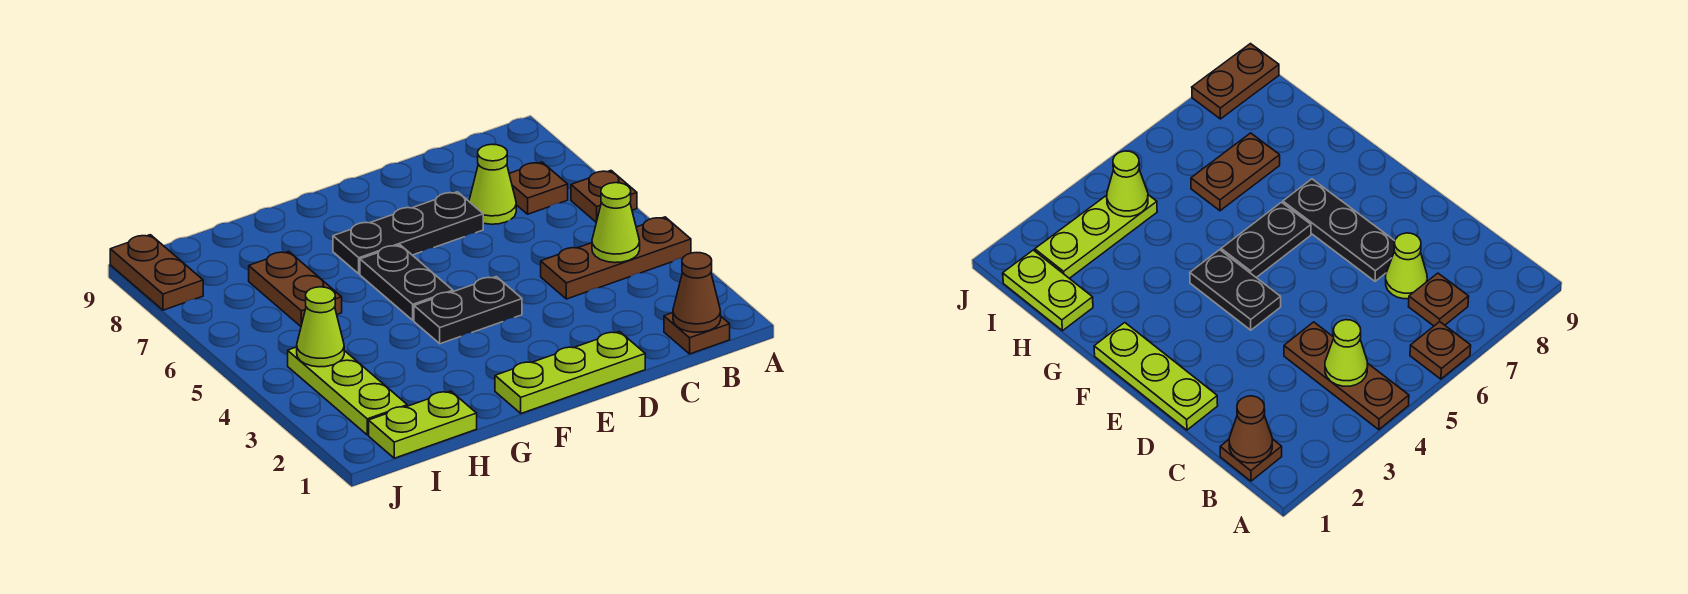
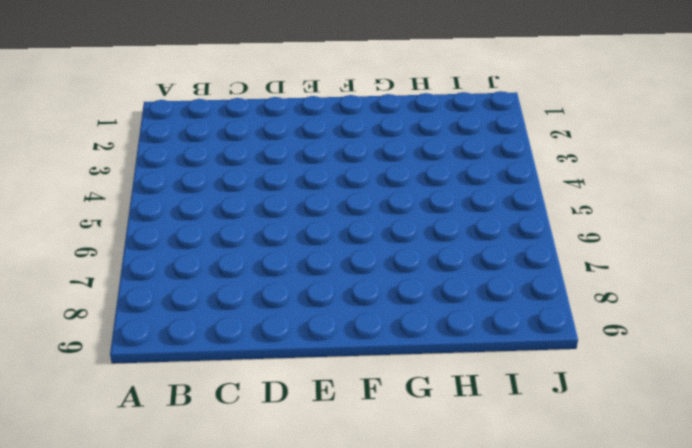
none -> brown 1x3 plate [541,217,691,299]
none -> brown 1x1 plate [571,171,637,222]
none -> brown 1x1 plate [664,313,730,354]

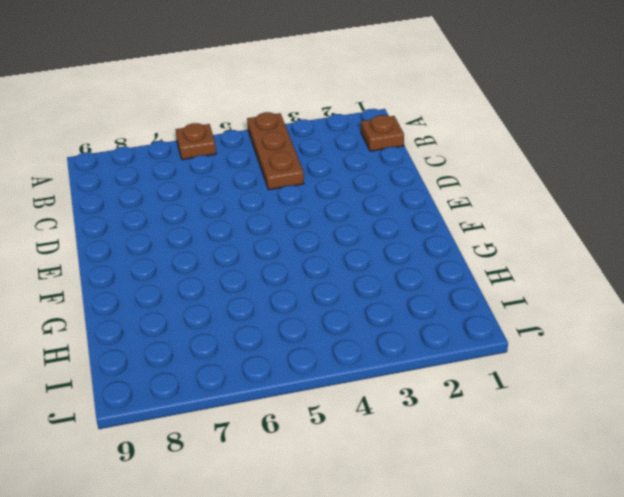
none -> brown 1x1 plate [509,162,568,214]
none -> lime 1x1 cone [469,144,516,224]
none -> lime 1x3 plate [495,332,645,413]

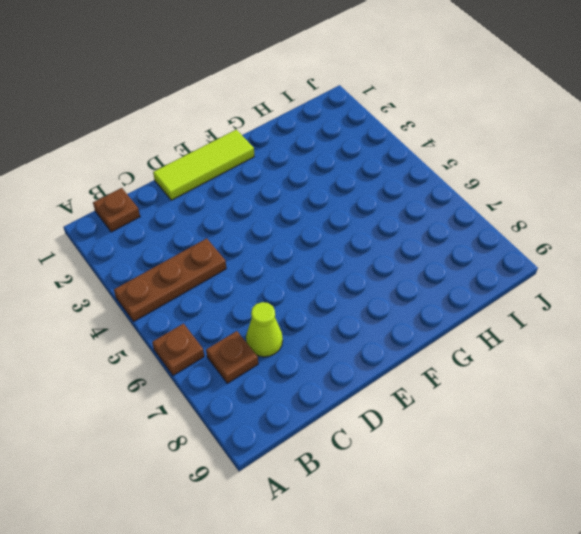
lime 1x3 tile [153,130,254,200] -> lime 1x3 plate [495,332,645,413]
none -> black 1x3 plate [333,192,483,274]
none -> black 1x2 plate [414,277,522,344]
none -> black 1x2 plate [360,245,453,320]

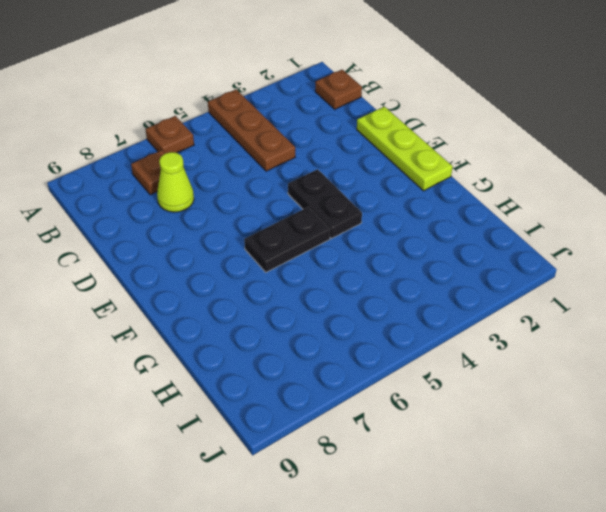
none -> black 1x3 plate [333,192,483,274]
none -> lime 1x2 plate [369,391,477,458]
none -> brown 1x2 plate [249,251,342,326]

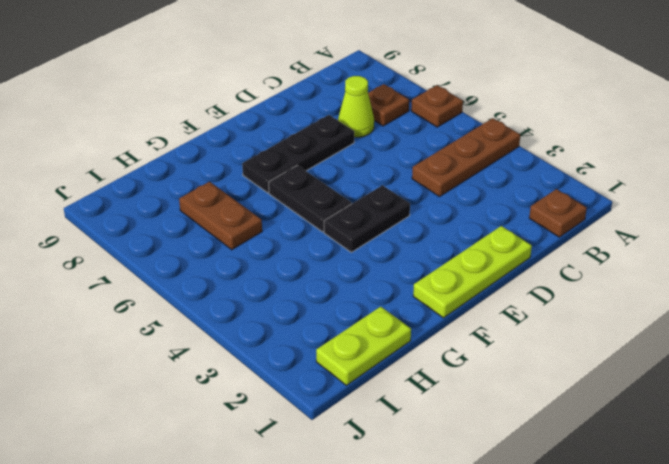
none -> lime 1x3 plate [288,347,407,435]
none -> brown 1x2 plate [110,235,203,310]
none -> brown 1x1 cone [673,253,721,332]

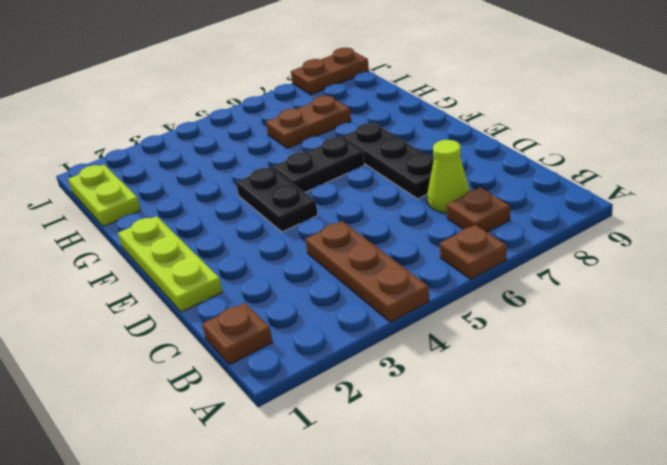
none -> lime 1x3 plate [288,347,407,435]
none -> brown 1x1 cone [673,253,721,332]
none -> lime 1x1 cone [592,183,640,263]

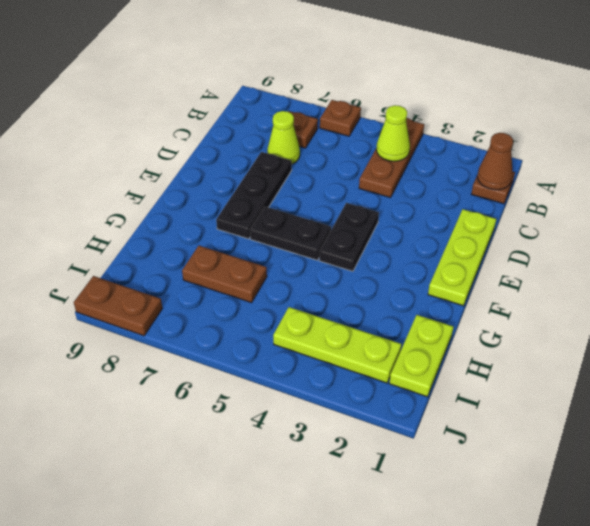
none -> lime 1x1 cone [297,287,344,367]

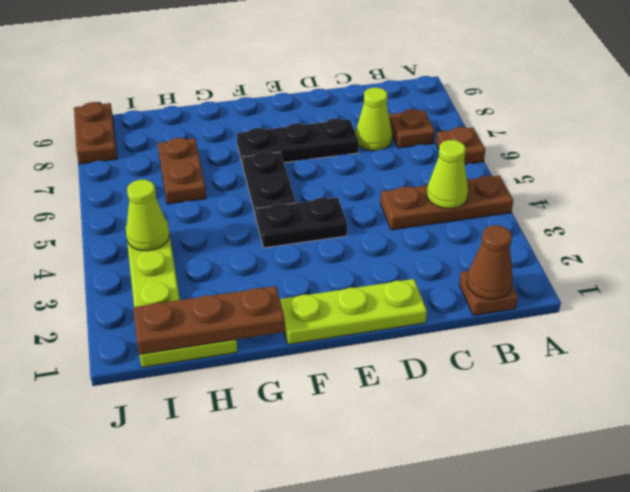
brown 1x3 plate [133,286,285,355] -> none

